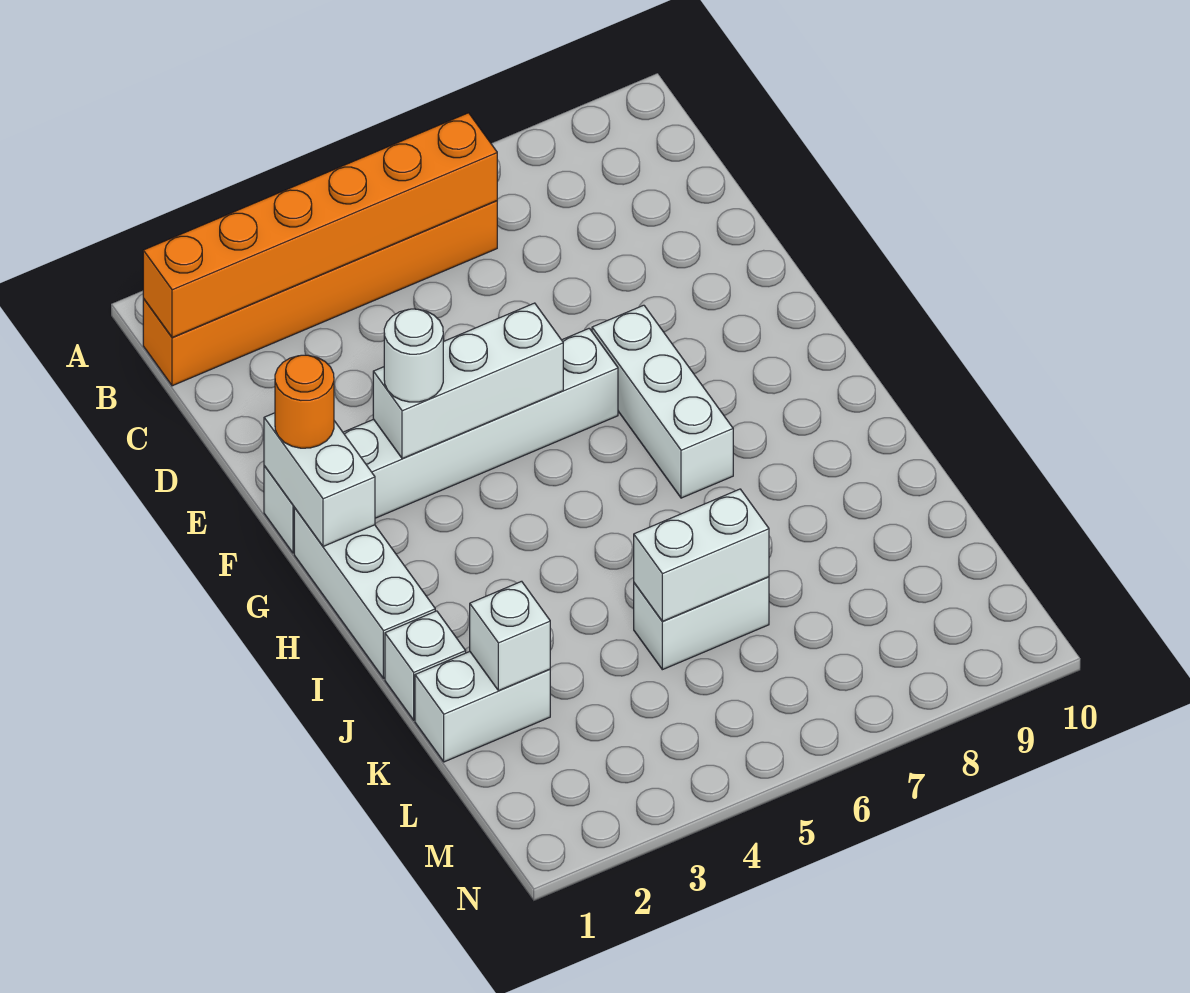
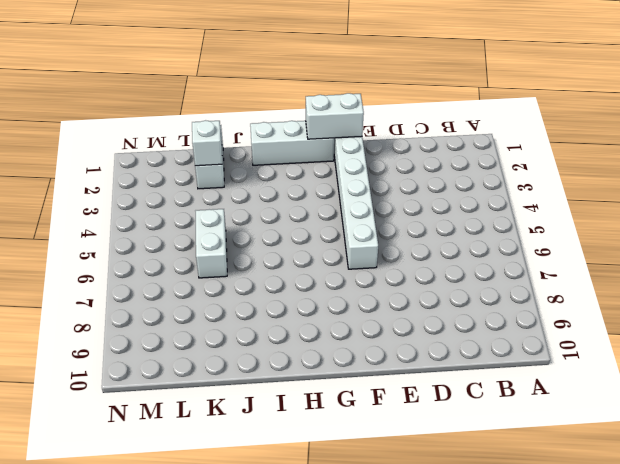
none -> orange 1x6 brick [143,201,497,386]
none -> white 1x3 brick [592,305,733,498]
none -> white 1x1 brick [385,611,466,720]

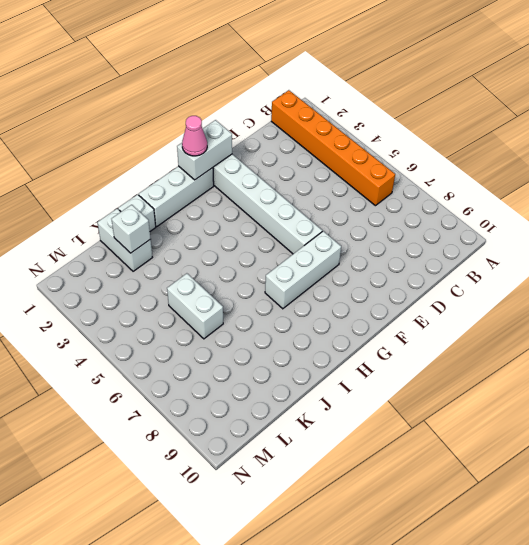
pink 1x1 cone [182,116,207,156] -> none
none -> orange 1x6 brick [143,113,497,338]
none -> white 1x3 brick [373,303,563,459]
none -> white 1x2 brick [634,489,769,621]

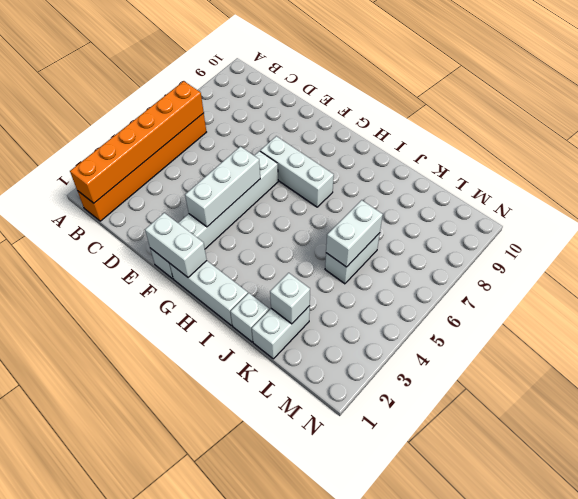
none -> orange 1x1 round brick [275,355,334,448]
none -> white 1x1 round brick [384,309,443,402]

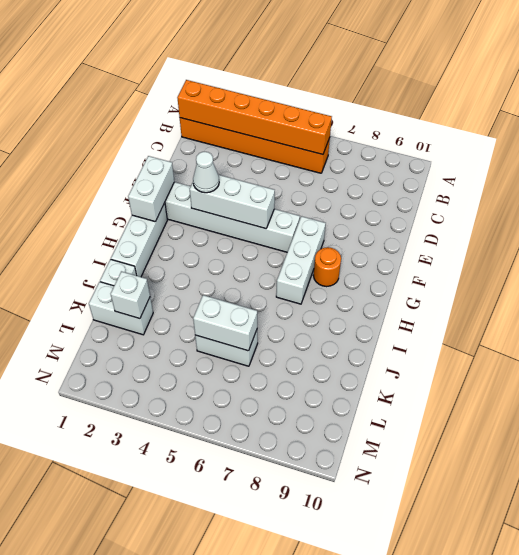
white 1x1 cone [193,152,219,193] -> white 1x1 round brick [384,309,443,402]
orange 1x1 round brick [313,247,341,287] -> orange 1x1 round brick moved to [275,355,334,448]

